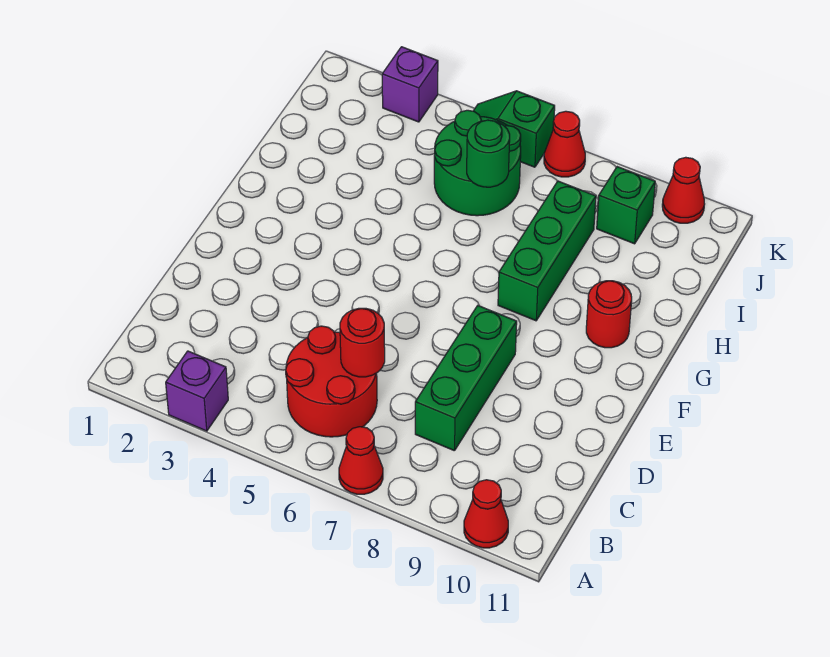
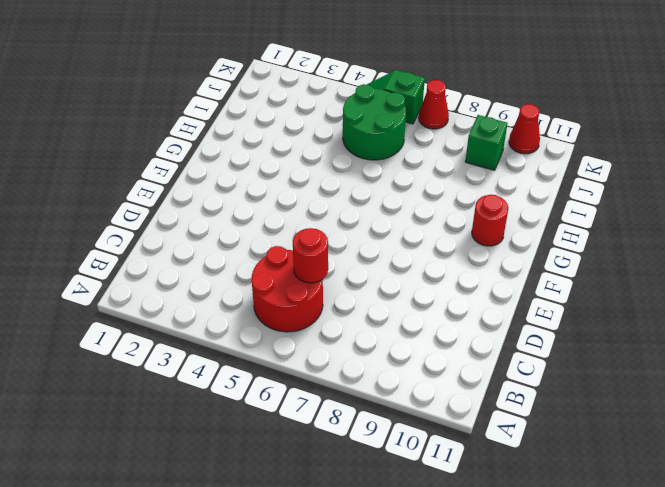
none -> purple 1x1 brick [166,351,228,431]
none -> red 1x1 cone [339,427,383,494]
none -> red 1x1 cone [464,480,508,548]

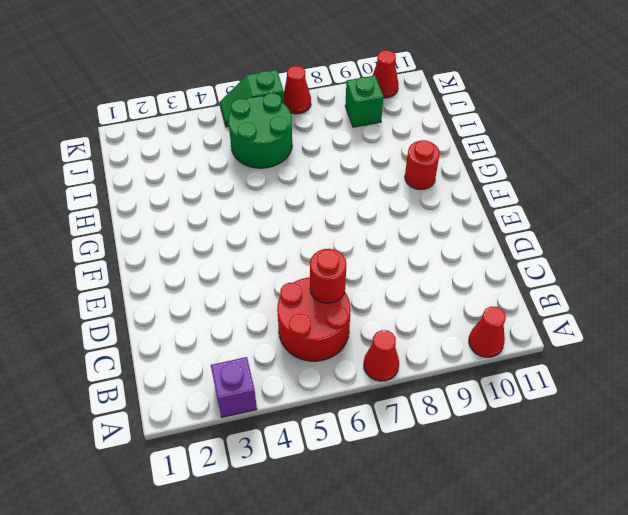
none -> green 1x3 brick [415,306,517,451]
none -> green 1x3 brick [498,181,596,321]
none -> purple 1x1 brick [382,47,438,122]

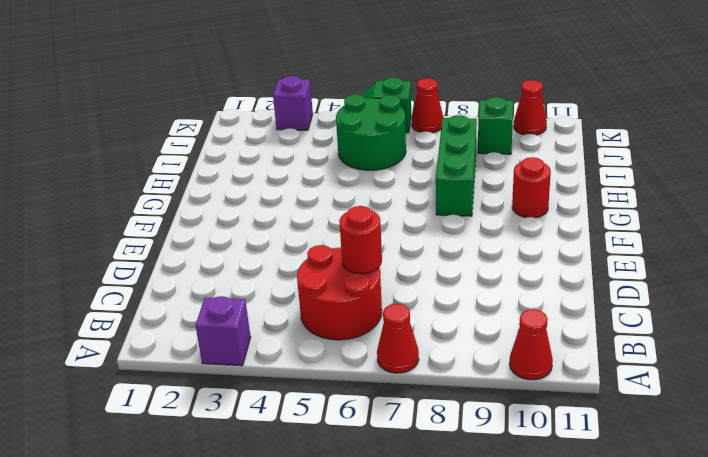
none -> green 1x3 brick [415,306,517,451]
none -> green 1x1 round brick [467,120,510,187]

